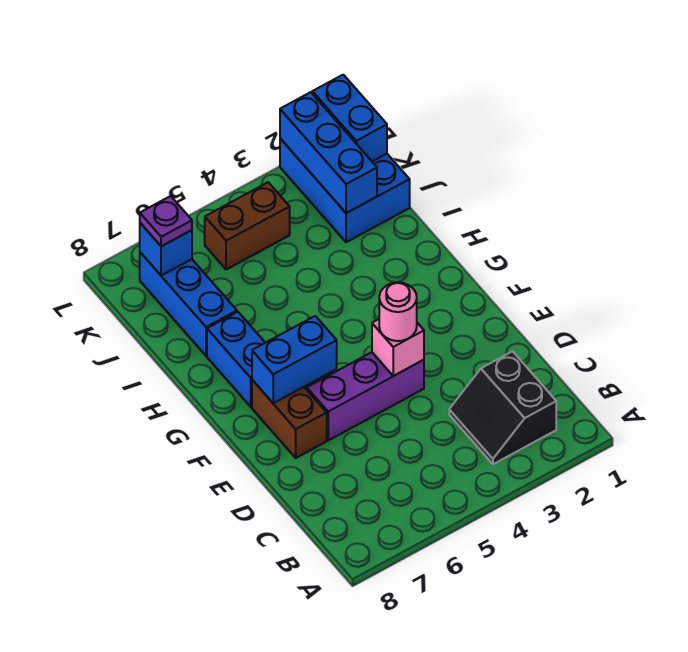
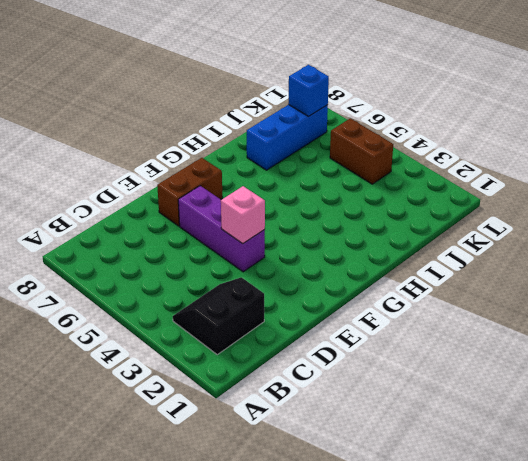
none -> blue 1x2 brick [207,312,265,407]
none -> blue 2x3 brick [280,139,410,242]
none -> blue 1x2 brick [252,316,337,403]

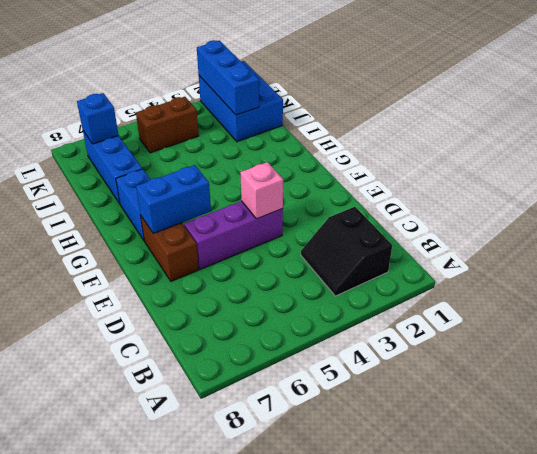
none -> blue 1x2 brick [312,75,387,161]
none -> pink 1x1 round brick [379,283,417,341]
none -> purple 1x1 plate [140,196,192,246]

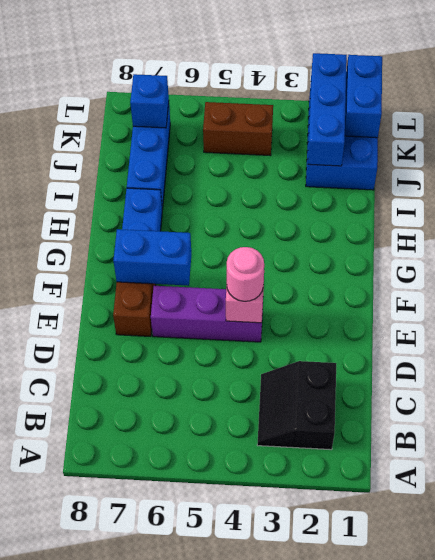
none -> purple 1x1 plate [140,196,192,246]

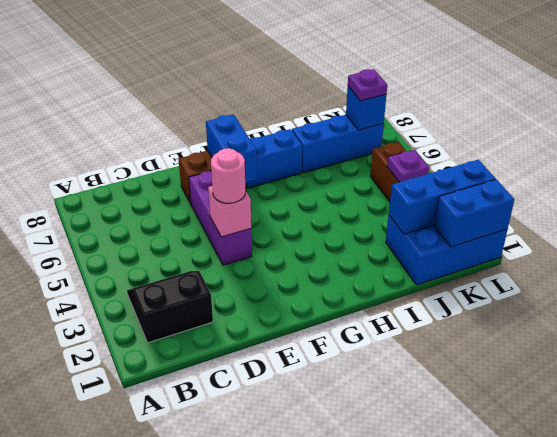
purple 1x1 plate [387,150,429,182] -> none

